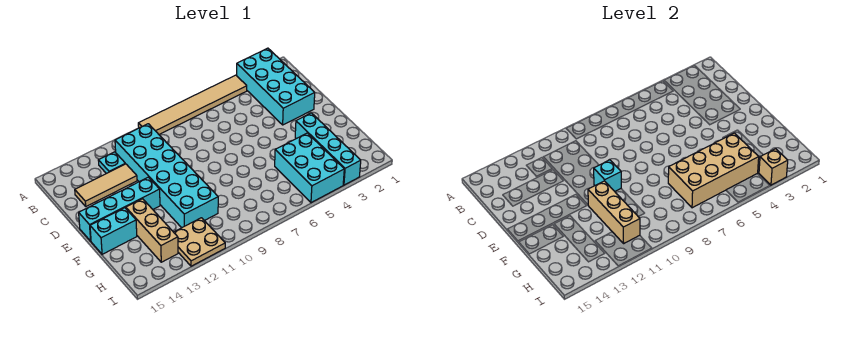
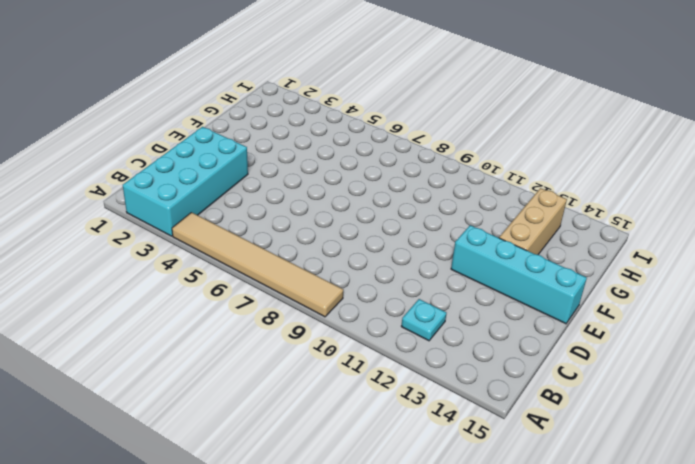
none -> cyan 2x6 brick [115,124,218,228]
none -> tan 1x3 tile [75,164,137,206]
none -> cyan 1x4 brick [295,113,361,185]

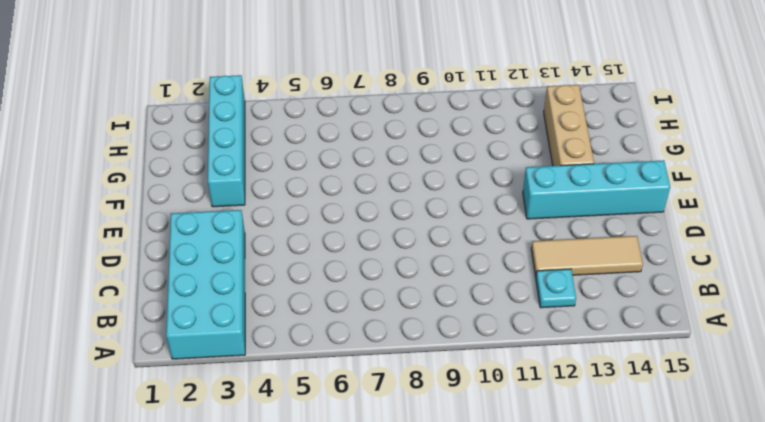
none -> tan 1x6 tile [138,75,247,134]
none -> cyan 2x6 brick [115,124,218,228]
none -> cyan 1x2 brick [90,208,137,254]

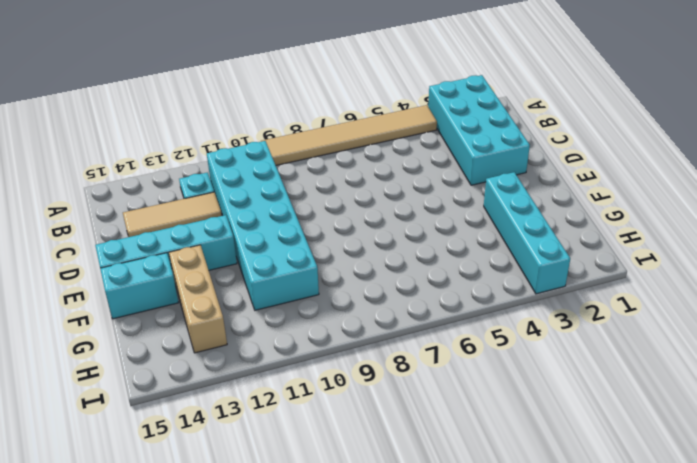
none -> cyan 2x3 brick [275,133,344,203]
none -> tan 2x2 plate [174,218,225,266]
none -> cyan 1x1 brick [594,160,621,191]

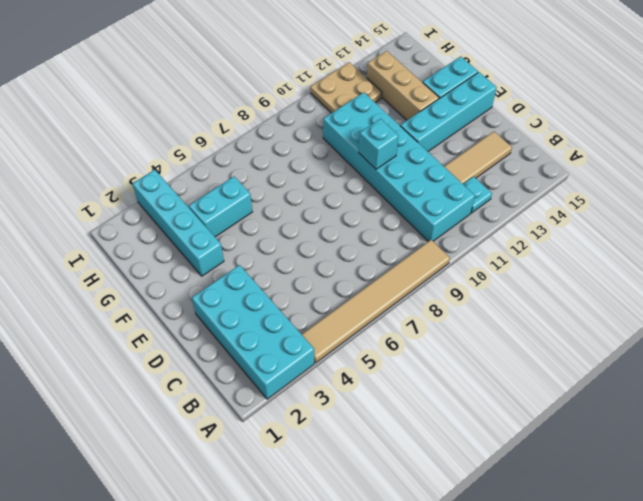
cyan 1x2 brick [189,177,252,237] -> cyan 2x3 brick [275,133,344,203]
none -> tan 1x3 brick [588,181,640,243]
none -> tan 2x4 brick [668,133,759,208]
none -> tan 1x1 brick [759,149,788,185]

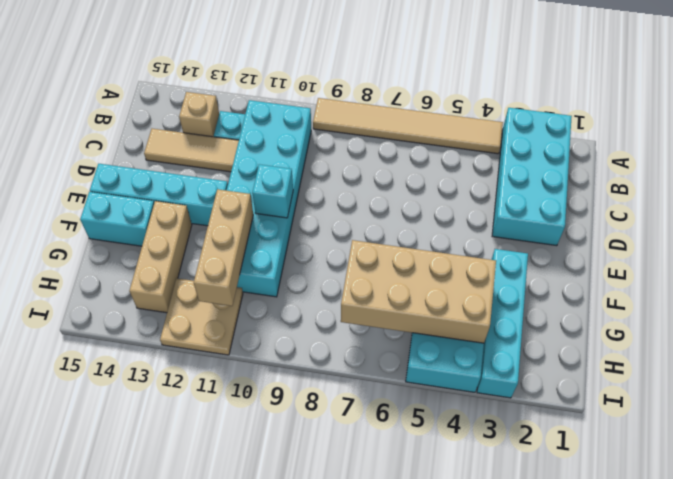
tan 1x1 brick [179,92,219,137] -> tan 1x1 brick moved to [759,149,788,185]

